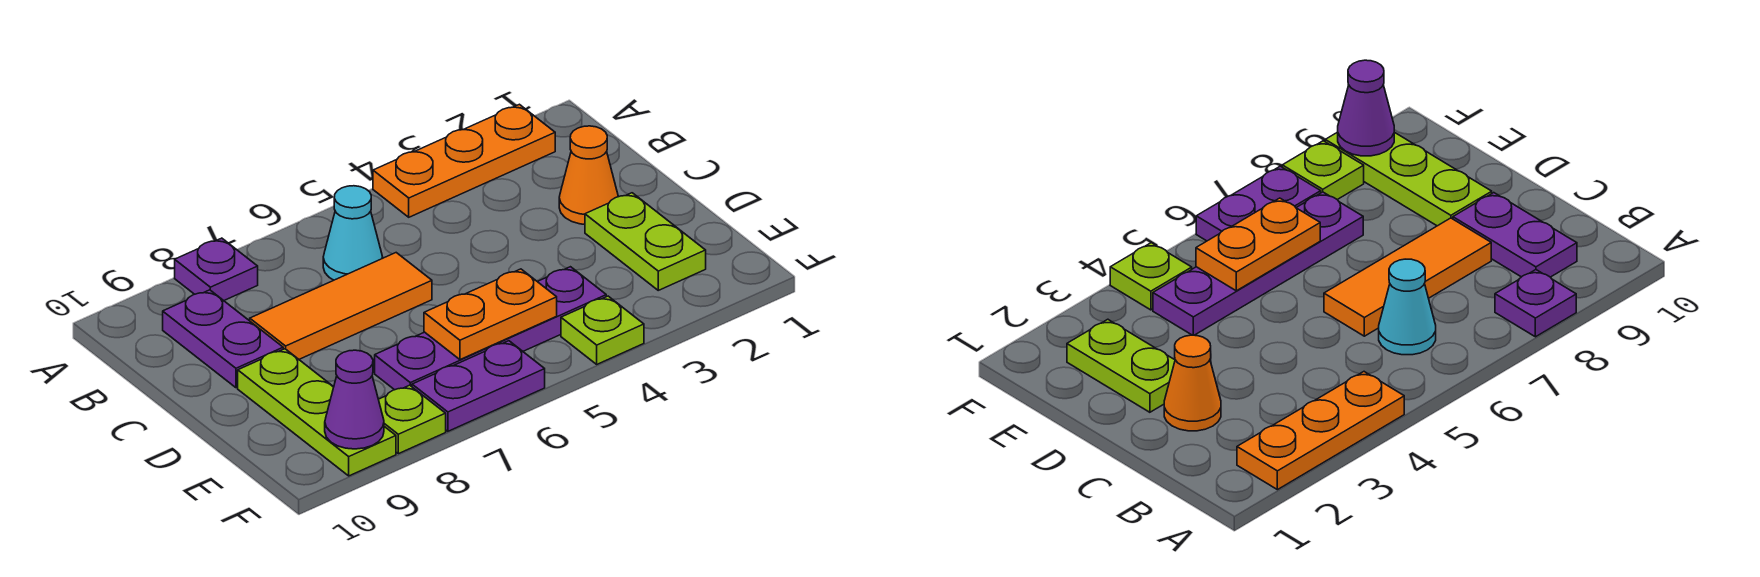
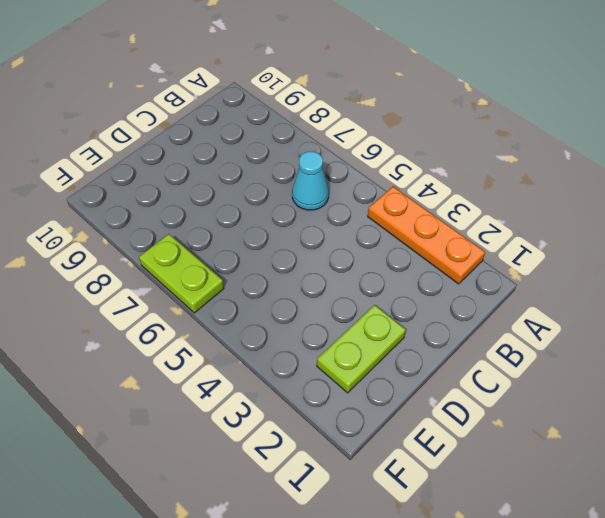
lime 1x2 plate [139,234,224,313] -> purple 1x2 plate [412,341,545,431]
none -> purple 1x1 plate [175,238,258,301]
none -> purple 1x2 plate [163,290,283,388]
none -> orange 1x1 cone [559,126,618,224]

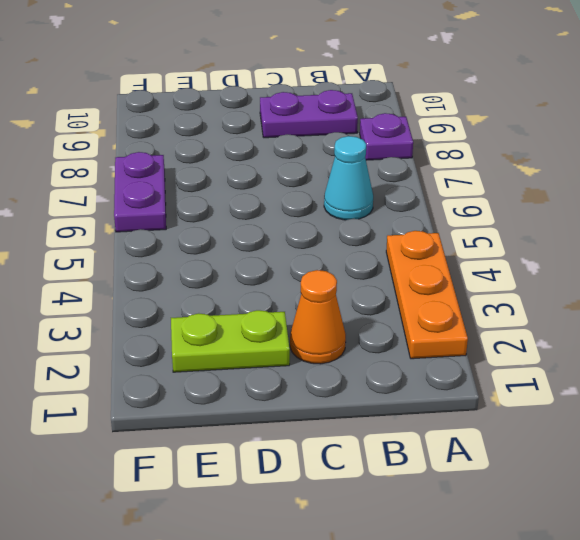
none -> orange 1x3 tile [250,253,432,359]
none -> lime 1x3 plate [238,349,396,476]
none -> purple 1x4 plate [375,267,606,390]

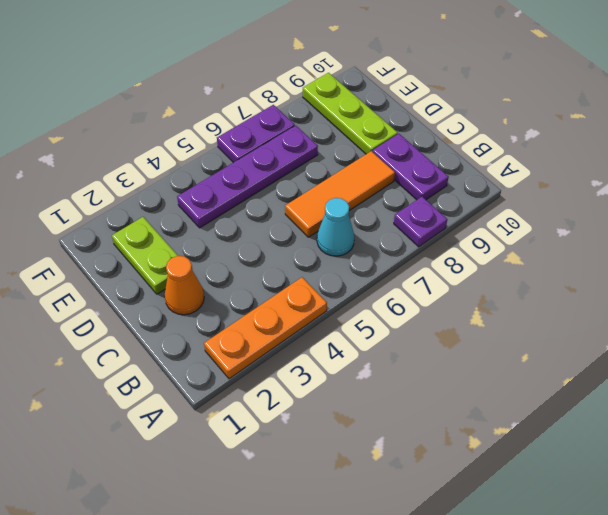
none -> lime 1x1 plate [561,296,644,364]
none -> lime 1x1 plate [378,385,446,454]
none -> orange 1x2 plate [424,269,557,360]

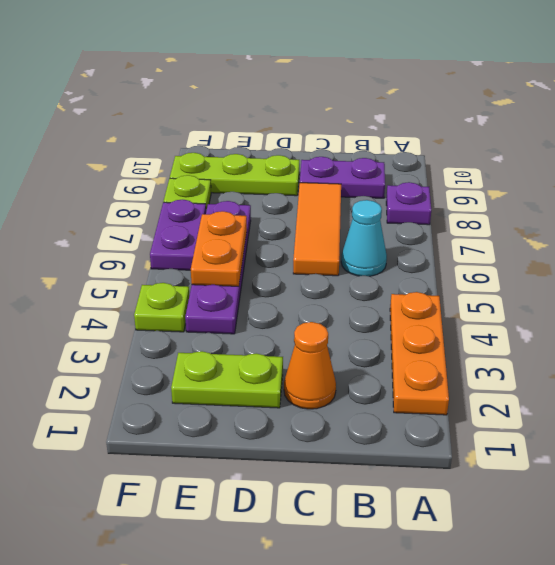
none -> purple 1x1 cone [325,350,384,449]

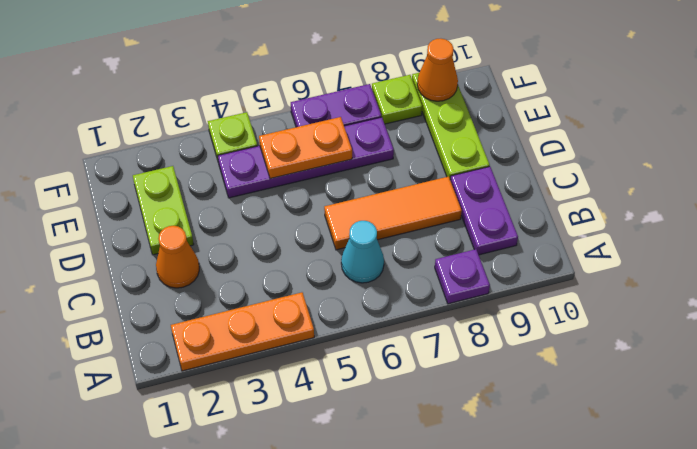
orange 1x1 cone [417,39,458,101] -> purple 1x1 cone [325,350,384,449]

